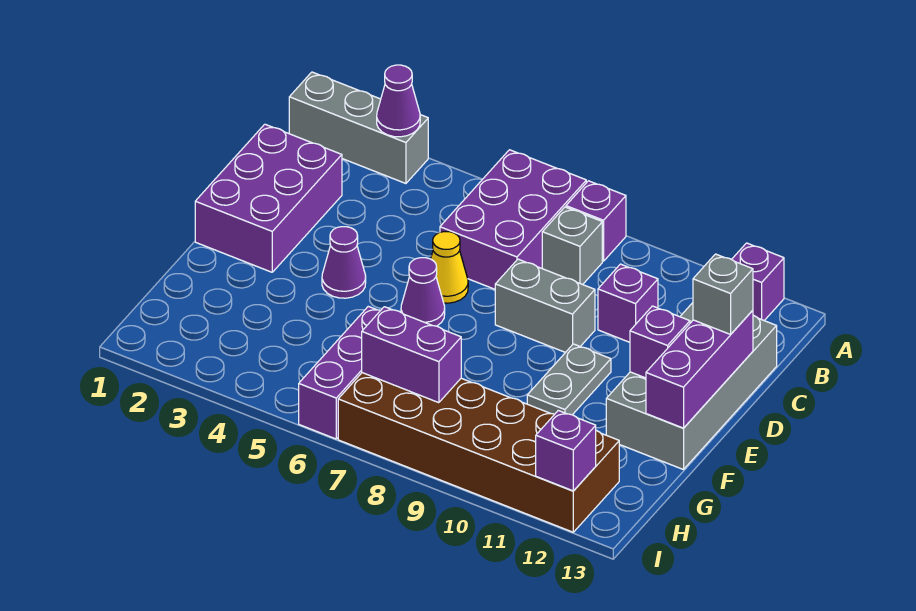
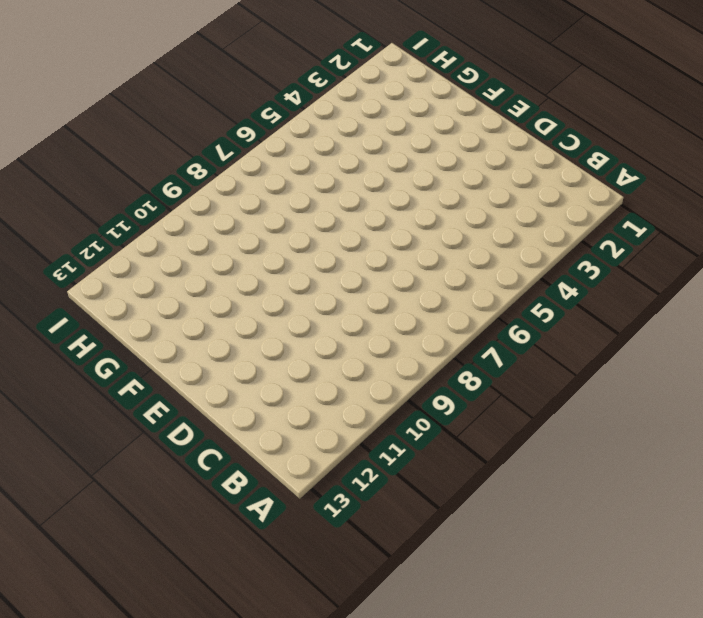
none -> grey 1x3 brick [289,72,428,183]
none -> purple 2x3 brick [440,150,586,289]
none -> purple 1x1 brick [566,181,626,261]

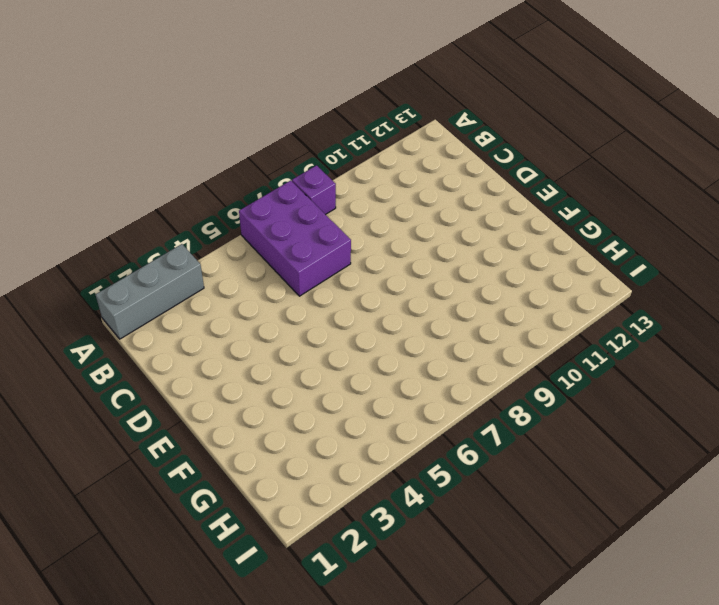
none -> purple 1x1 brick [732,243,784,320]
none -> grey 1x1 brick [542,207,602,285]
none -> purple 2x3 brick [195,124,342,272]

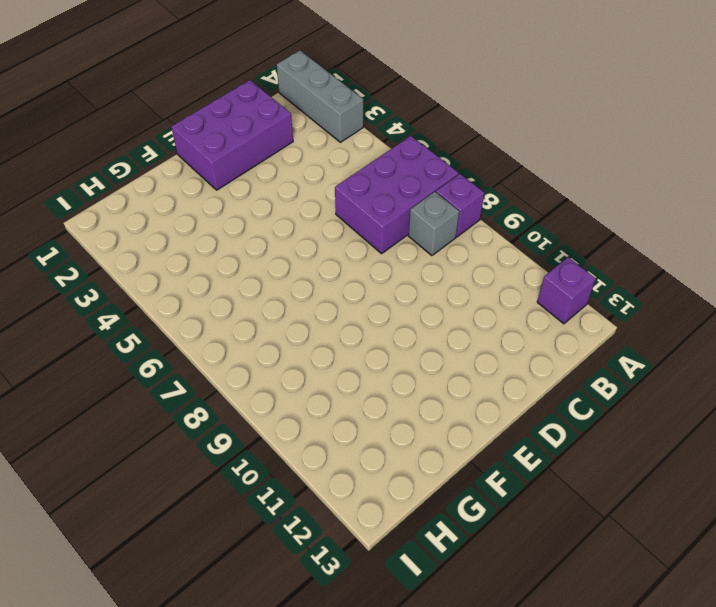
none -> purple 1x1 brick [598,264,658,342]
none -> grey 2x4 brick [606,303,777,470]
none -> yellow 1x1 cone [431,232,468,303]

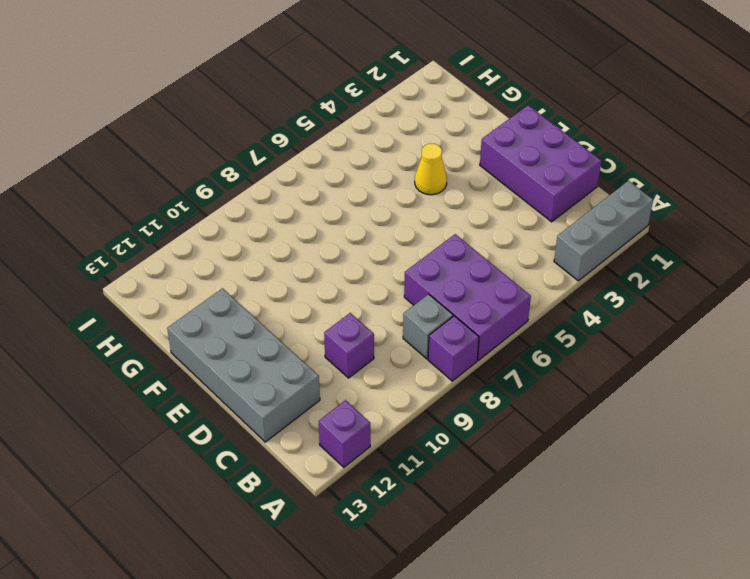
yellow 1x1 cone [415,144,447,195] -> yellow 1x1 cone moved to [431,232,468,303]
none -> grey 1x2 brick [495,259,595,353]
none -> purple 1x1 cone [322,227,366,298]
none -> purple 1x1 cone [401,258,445,326]

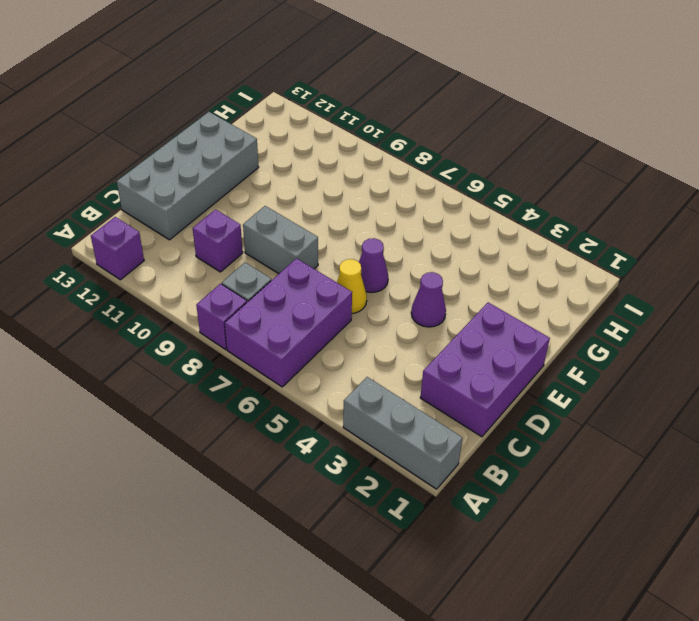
none -> grey 1x2 plate [527,344,611,415]
none -> purple 1x3 brick [299,306,381,439]
none -> brown 2x6 brick [338,373,619,532]

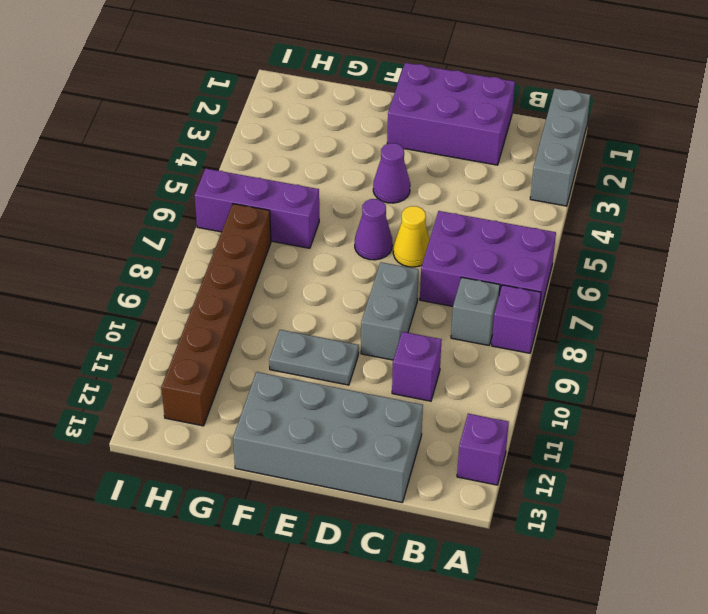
brown 1x6 brick [161,204,271,426] -> brown 2x6 brick [338,373,619,532]
none -> purple 1x1 cone [377,65,420,137]
none -> purple 1x3 brick [646,310,753,428]
none -> purple 1x1 brick [630,306,690,378]

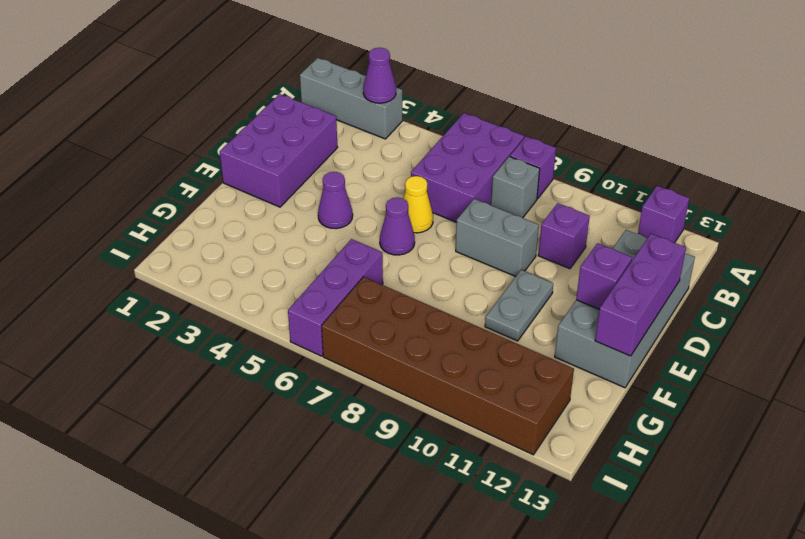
none -> purple 1x2 brick [362,307,461,403]
none -> purple 1x1 brick [536,411,596,491]
none -> grey 1x1 brick [693,254,753,334]

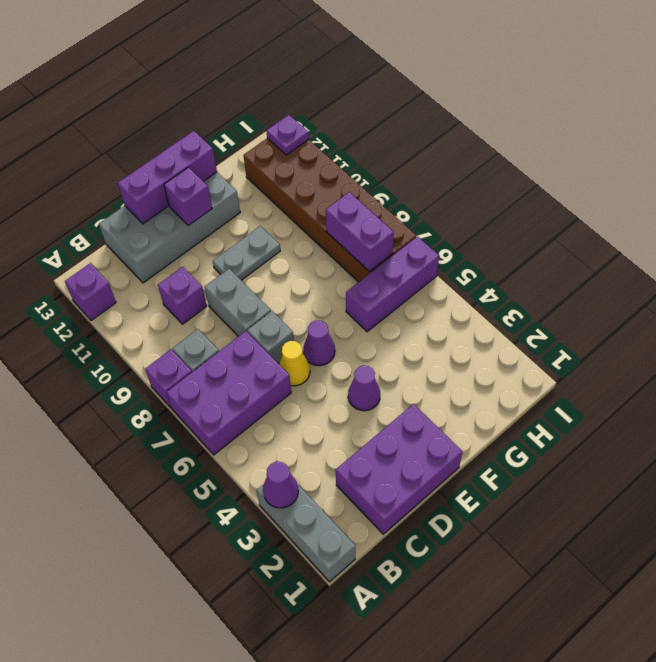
grey 1x1 brick [247,311,294,363] -> grey 1x1 brick moved to [693,254,753,334]
purple 1x1 plate [266,115,309,155] -> purple 1x1 brick [536,411,596,491]

